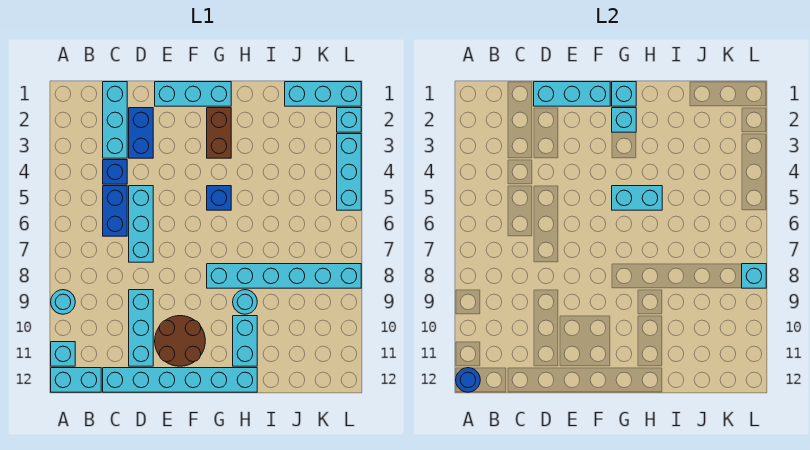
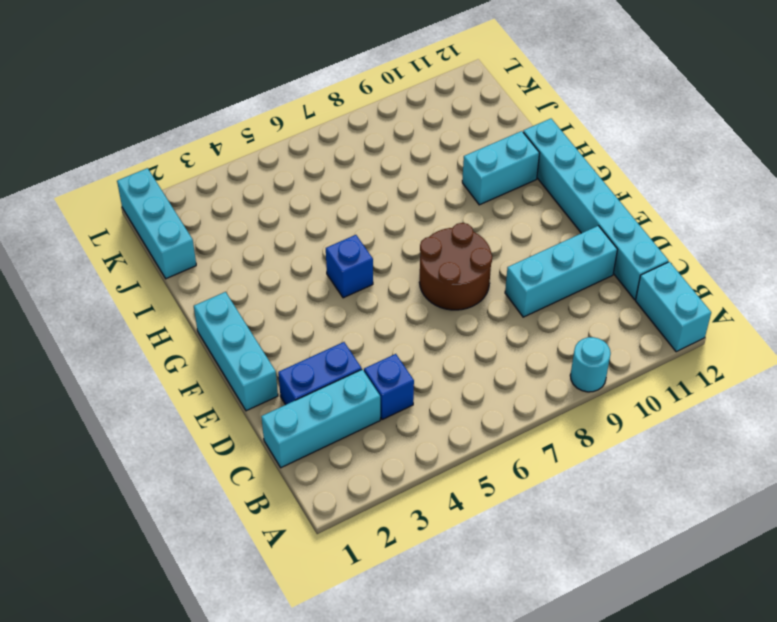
brown 2x2 round brick [419,223,492,310] -> brown 2x2 round brick moved to [155,316,205,366]
none -> cyan 1x1 brick [51,342,75,366]
none -> blue 1x2 brick [103,186,127,236]
none -> cyan 1x3 brick [129,186,153,262]

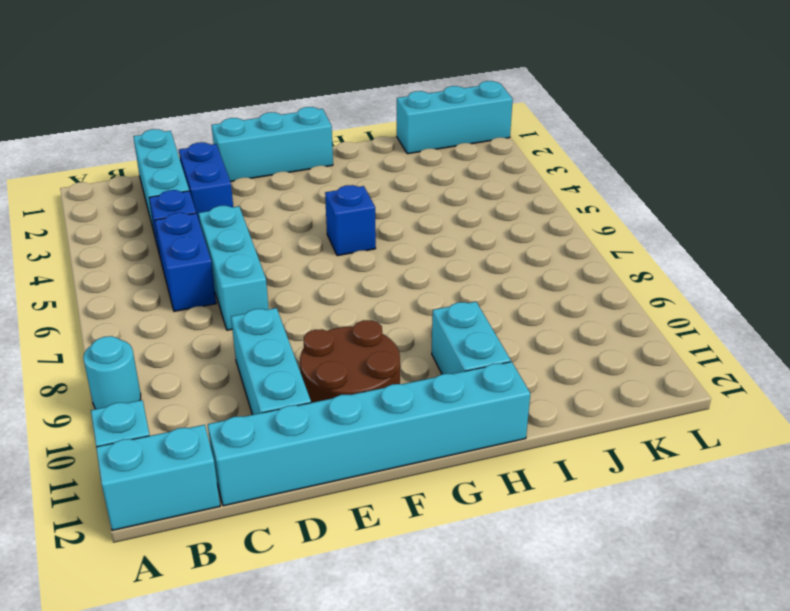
none -> brown 1x2 brick [207,108,231,158]
none -> cyan 1x6 brick [207,264,361,288]
none -> cyan 1x1 round brick [233,290,257,314]

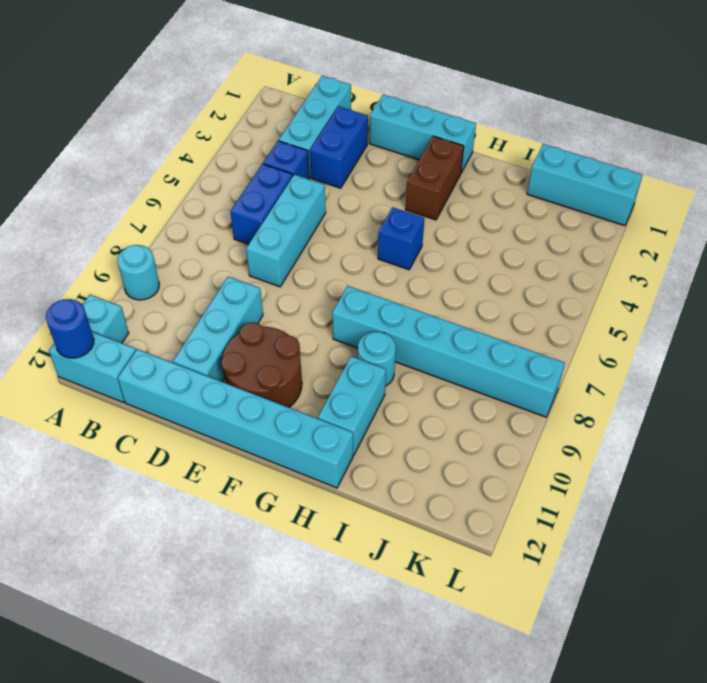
none -> cyan 1x1 brick [337,108,361,132]
none -> cyan 1x3 brick [337,134,361,210]
none -> cyan 1x3 brick [534,82,610,106]

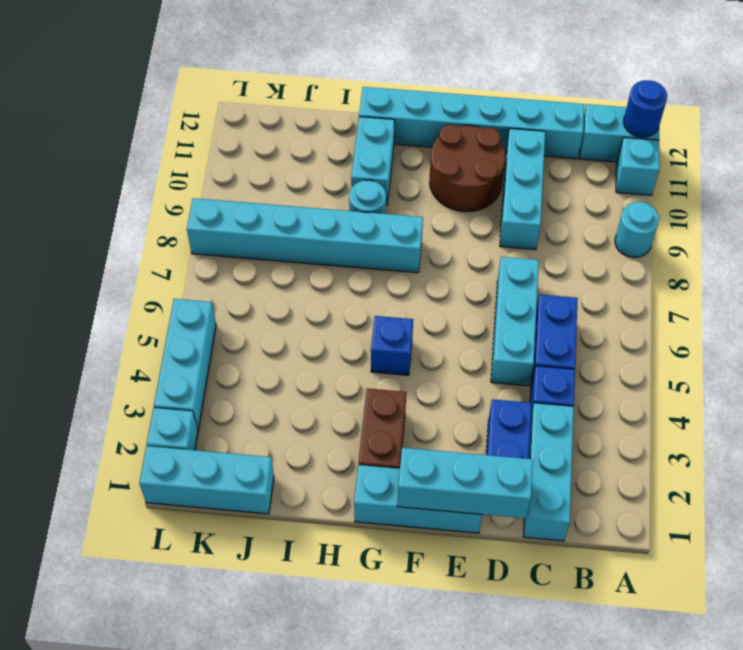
none -> cyan 1x1 brick [612,82,636,106]
none -> cyan 1x1 brick [612,108,636,132]
none -> cyan 1x2 brick [612,186,662,210]

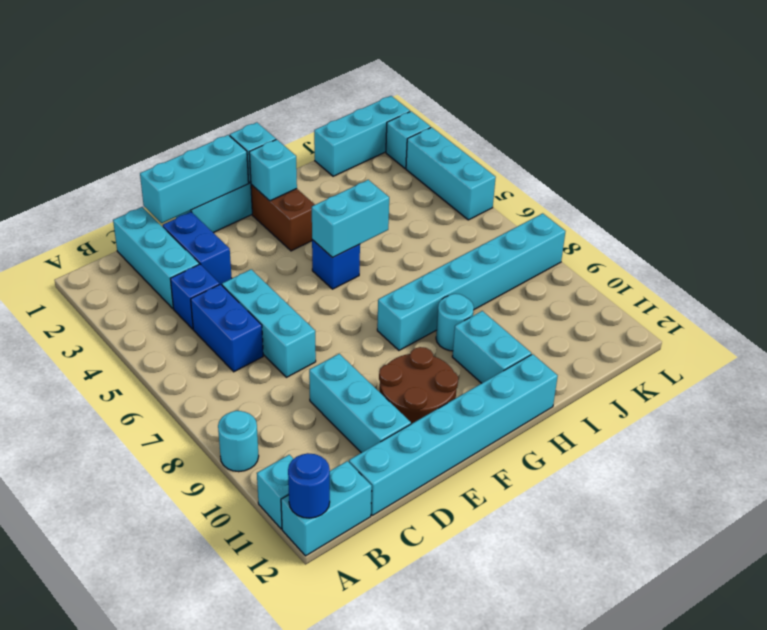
none -> cyan 1x1 brick [742,264,766,288]

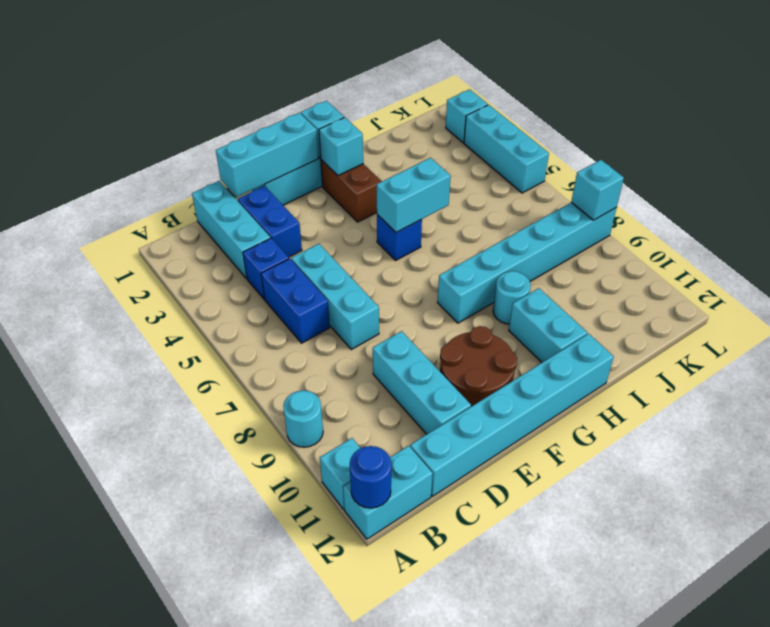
none -> cyan 1x3 brick [285,82,361,106]

